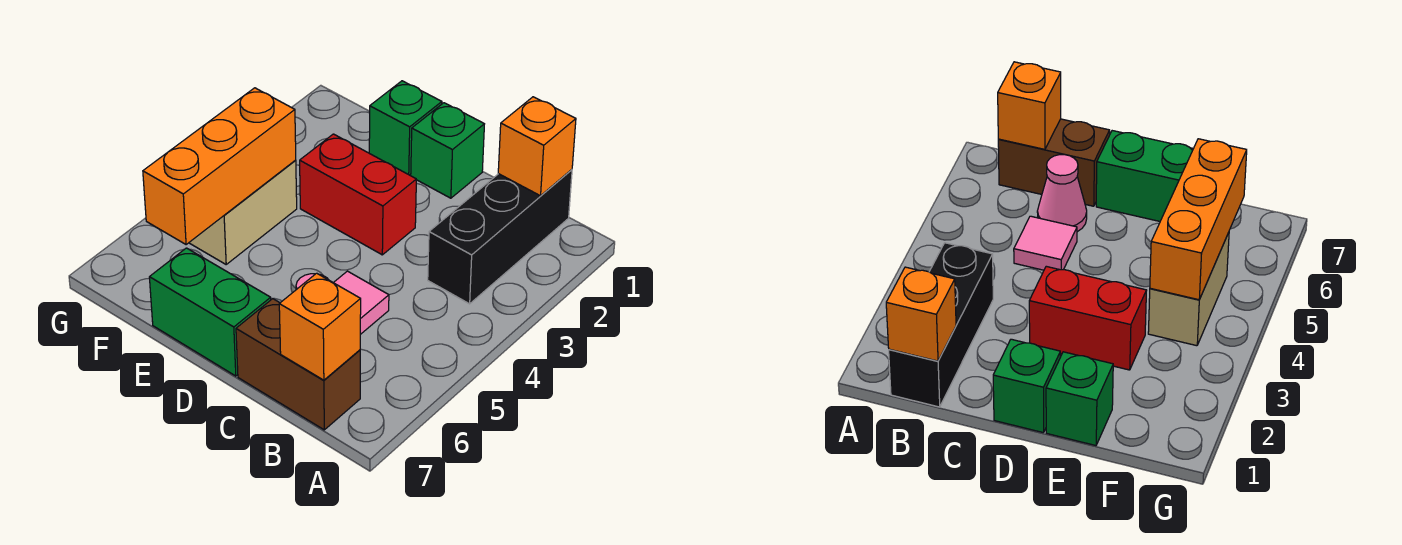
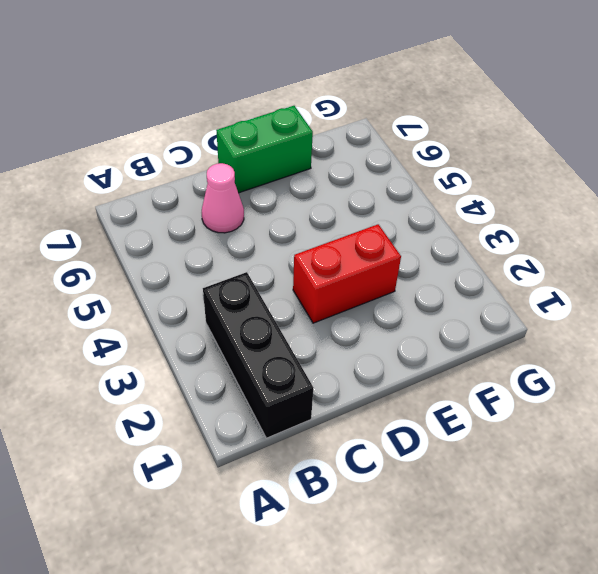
none -> brown 1x2 brick [236,299,360,430]
none -> pink 1x1 tile [334,271,389,334]
none -> green 1x1 brick [411,103,484,198]

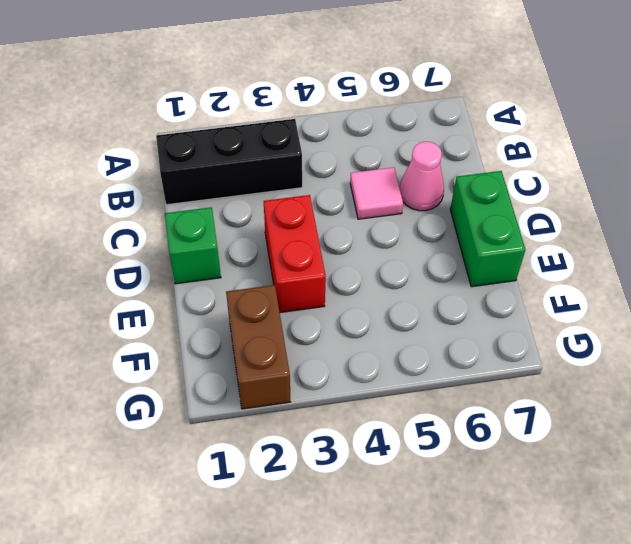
brown 1x2 brick [226,285,290,409] -> brown 1x2 brick moved to [236,299,360,430]
none -> green 1x1 brick [369,81,442,175]
none -> tan 1x2 brick [189,160,297,264]
none -> orange 1x1 brick [498,97,576,196]

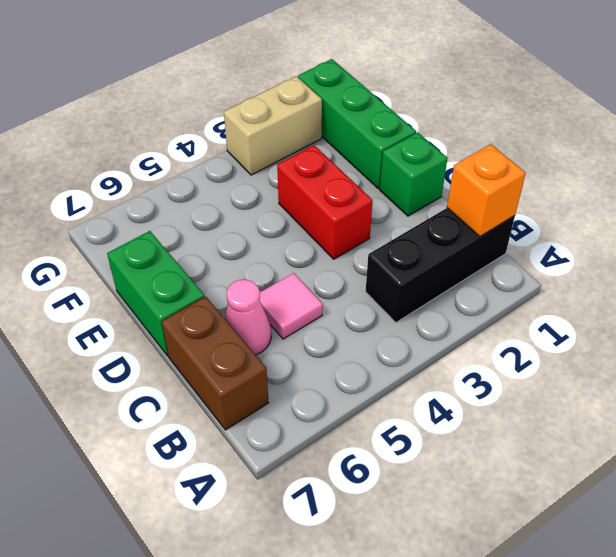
green 1x3 brick [298,59,416,189] -> green 1x1 brick [369,81,442,175]
tan 1x2 brick [224,76,322,175] -> tan 1x2 brick moved to [189,160,297,264]
none -> orange 1x1 brick [279,273,361,380]
none -> orange 1x3 brick [143,88,296,245]

